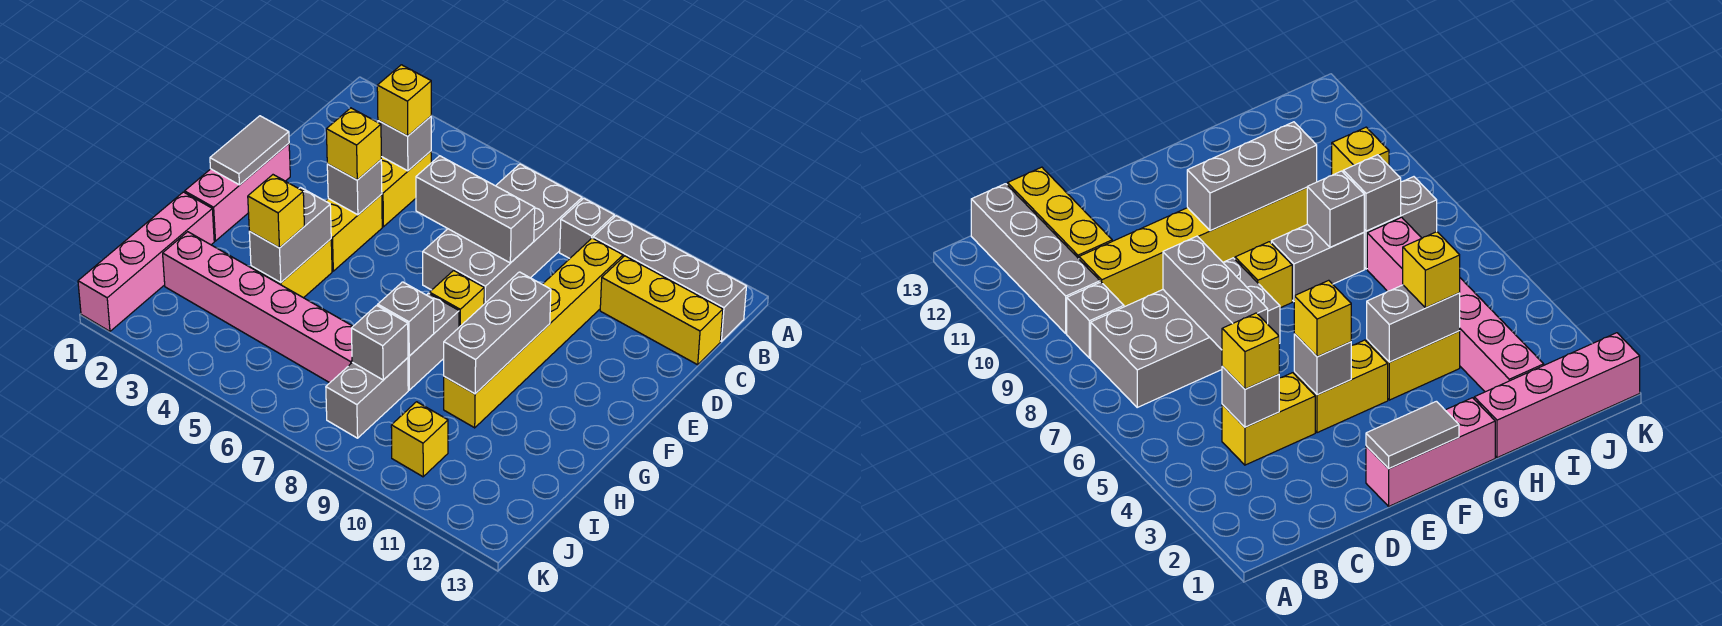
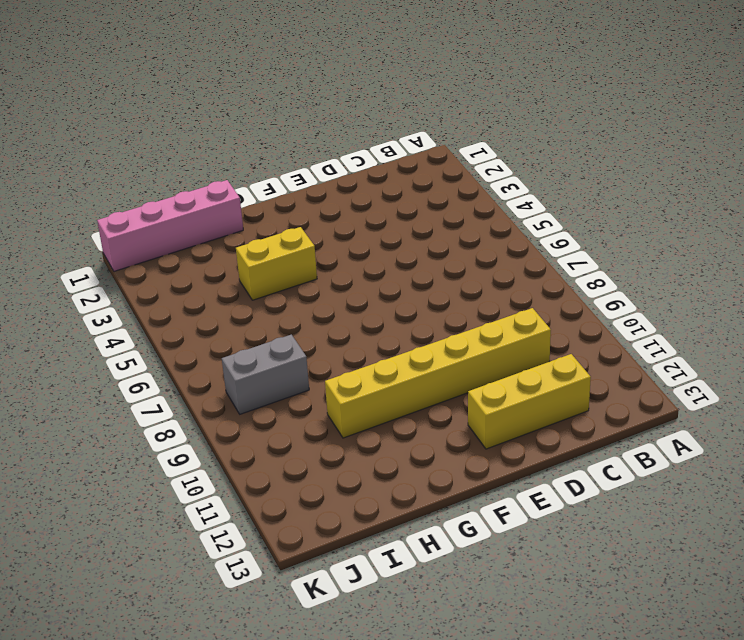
yellow 1x3 brick [468,354,591,449] -> yellow 1x3 brick turned to [600,256,723,365]
none -> grey 2x4 brick [423,164,582,304]
none -> grey 1x1 brick [560,198,614,258]
none -> grey 1x4 brick [593,216,746,341]

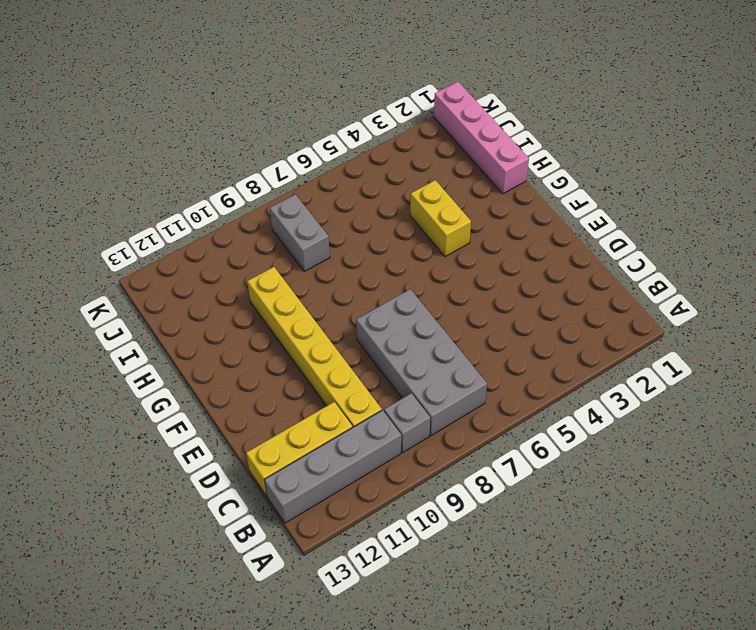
none -> yellow 1x2 brick [381,151,431,227]
none -> pink 1x3 brick [185,143,290,241]
none -> yellow 1x2 brick [326,194,382,271]

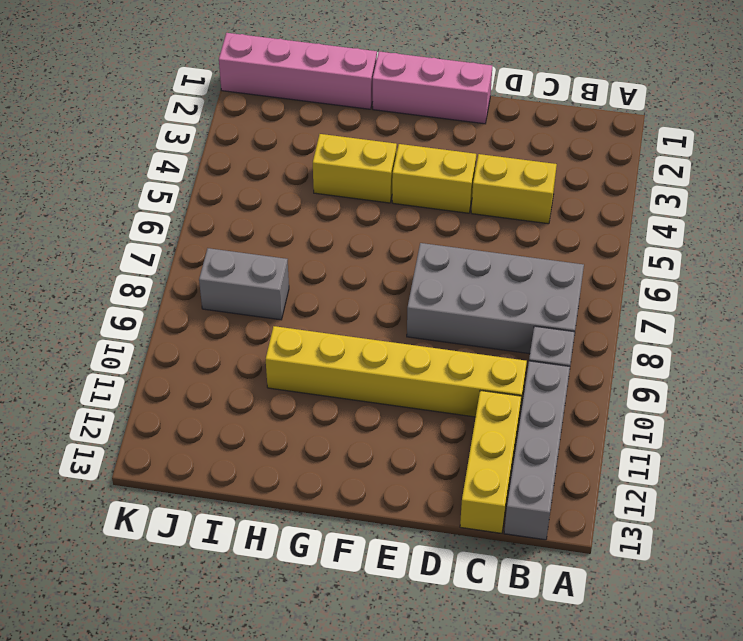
none -> yellow 1x1 brick [430,270,484,327]
none -> grey 1x2 brick [408,293,459,390]
none -> pink 1x6 brick [163,232,353,383]

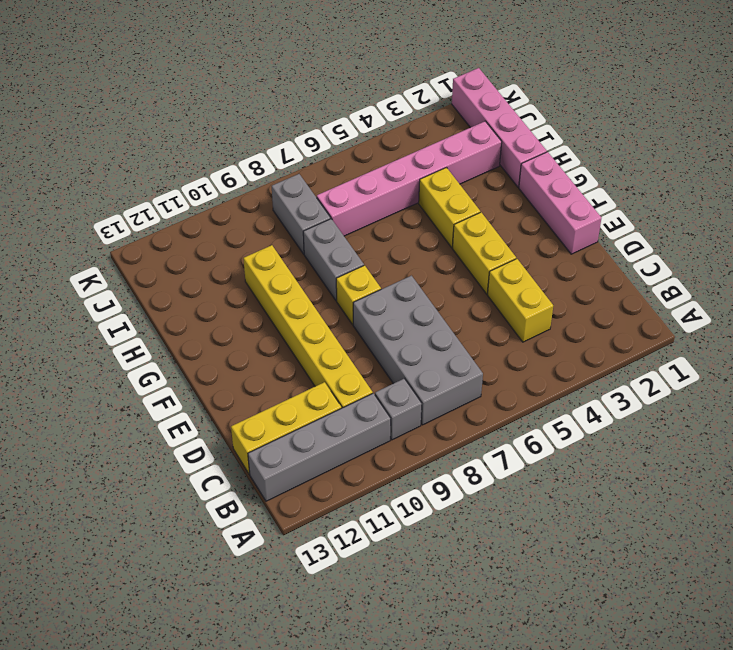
none -> yellow 1x1 brick [391,402,448,477]
none -> grey 1x1 brick [378,116,431,171]
none -> grey 1x3 brick [416,156,535,263]

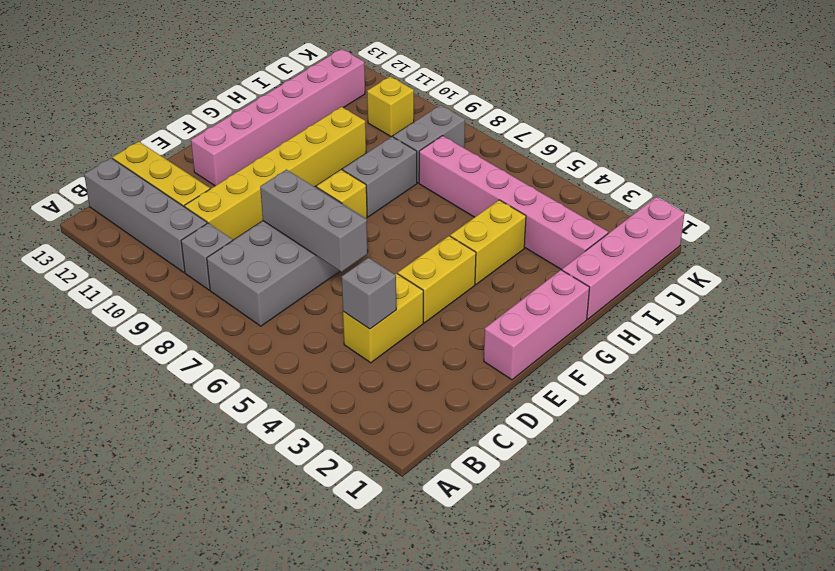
pink 1x6 brick [191,49,365,186] -> none
none -> grey 1x2 tile [210,116,289,185]
none -> grey 1x1 brick [327,160,382,215]
none -> grey 1x3 brick [444,272,551,394]

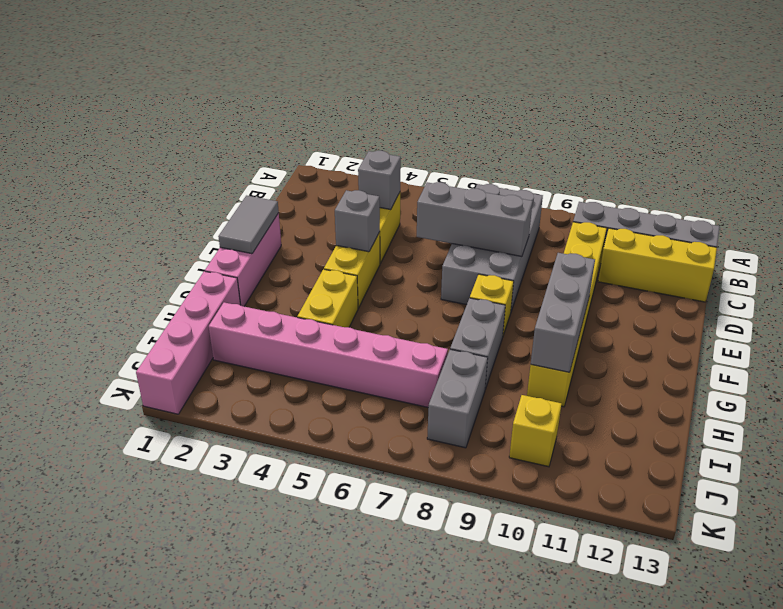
none -> grey 1x1 brick [560,198,614,258]
none -> grey 1x2 brick [249,187,331,283]
none -> grey 1x1 brick [378,282,434,356]

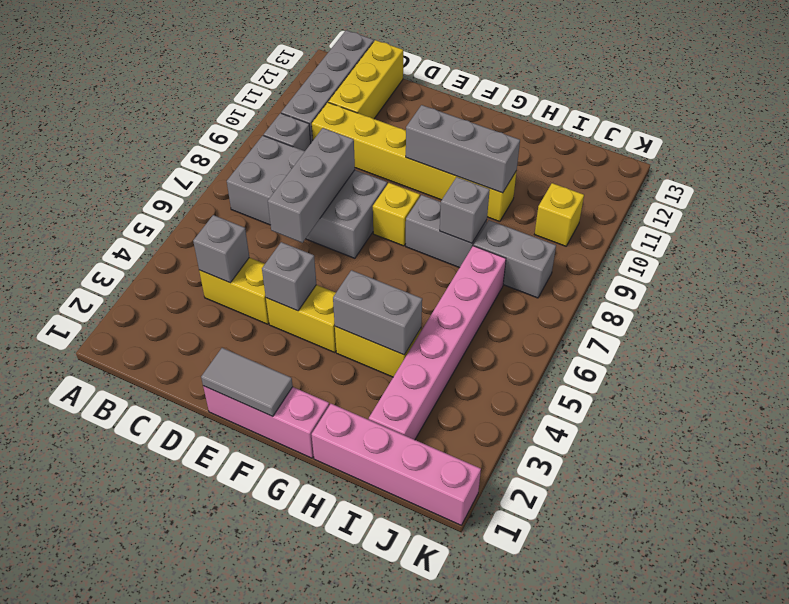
none -> grey 1x1 brick [351,305,408,380]
none -> yellow 1x1 brick [377,65,431,136]
none -> yellow 1x1 brick [326,108,381,180]

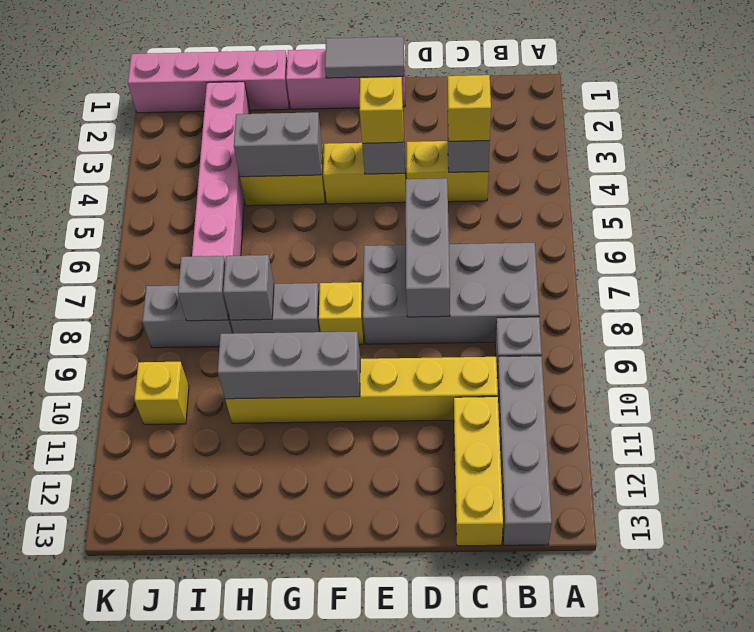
none -> yellow 1x1 brick [248,175,304,248]

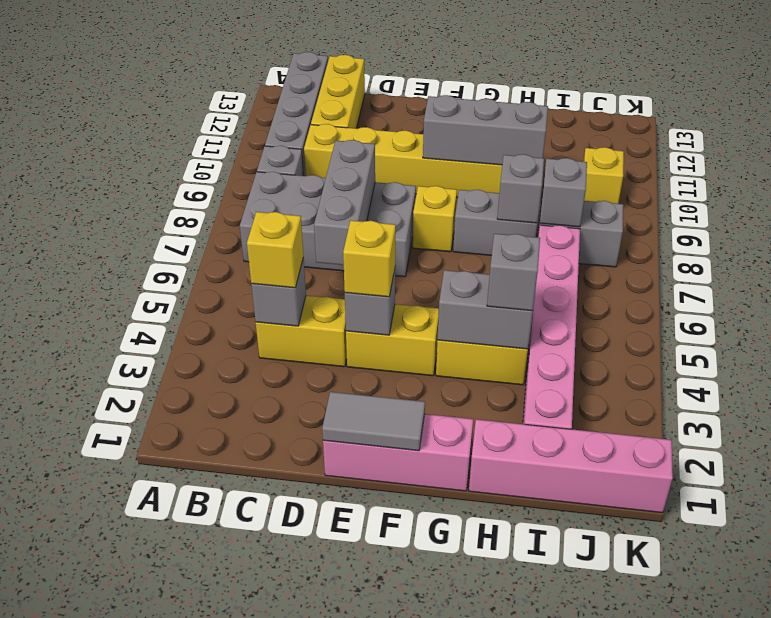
grey 1x1 brick [487,234,540,311] -> yellow 1x1 brick [248,175,304,248]

